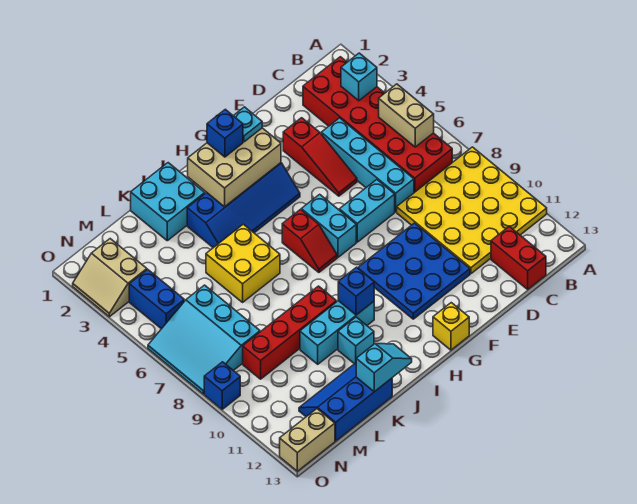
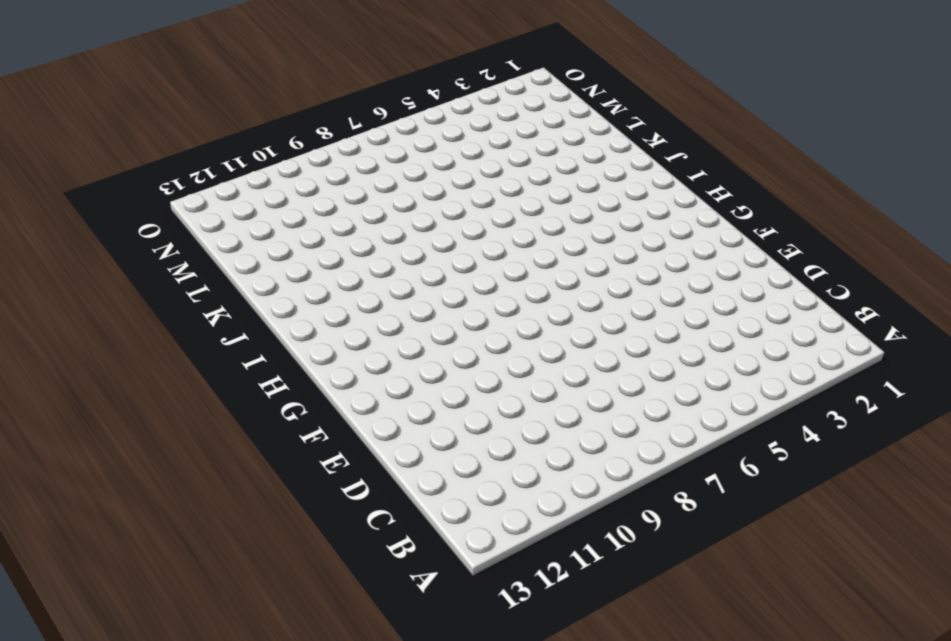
none -> yellow 4x4 plate [397,147,547,274]
none -> red 2x6 brick [303,57,452,193]
none -> red 1x2 brick [491,226,546,289]

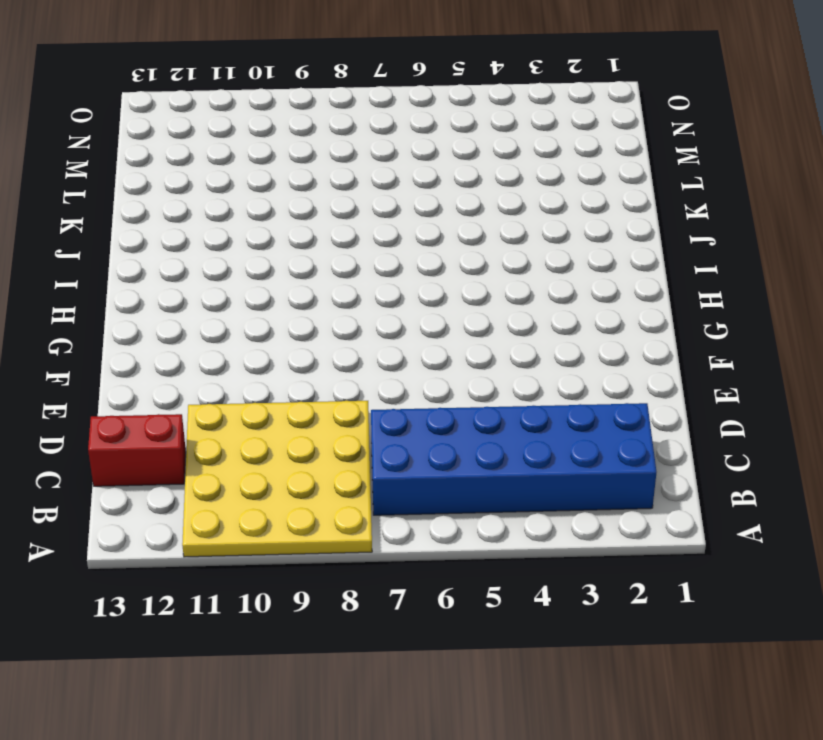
blue 2x6 brick [371,403,656,515] -> red 2x6 brick [303,57,452,193]
none -> cyan 1x4 brick [321,118,414,212]
none -> red 1x3 slope [283,118,357,196]
none -> cyan 1x2 brick [339,180,395,242]

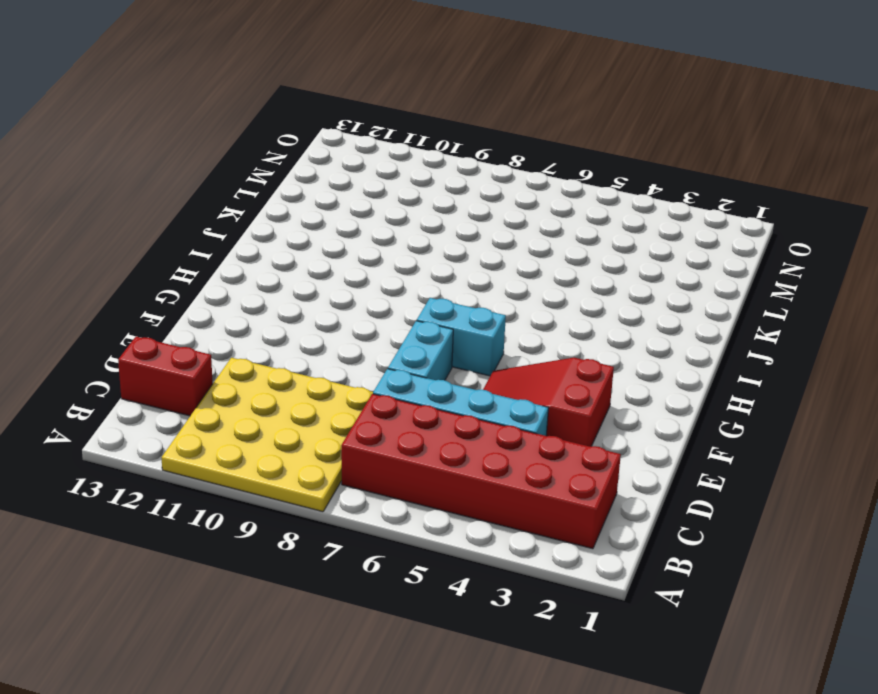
red 2x3 slope [483,358,614,447] -> red 1x3 slope [283,118,357,196]
none -> blue 3x3 plate [358,223,470,319]
none -> blue 2x4 slope [187,163,300,248]
none -> yellow 1x1 brick [433,303,469,350]

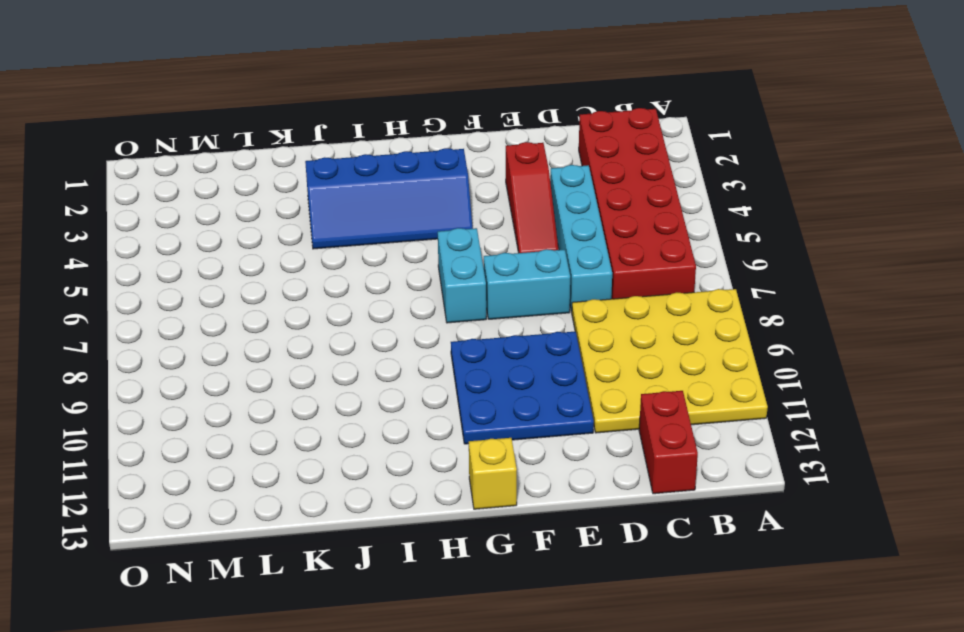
none -> red 1x2 slope [282,210,337,272]
none -> cyan 1x3 brick [300,301,374,364]
none -> cyan 2x2 brick [131,163,205,241]

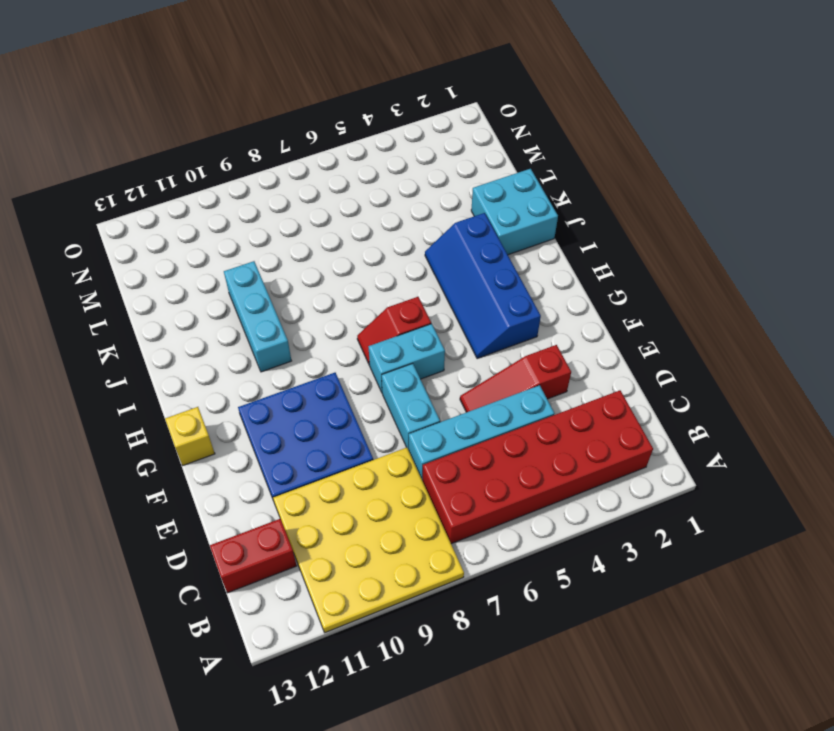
none -> yellow 2x2 brick [206,224,280,302]
none -> red 1x4 brick [243,286,336,379]
none -> cyan 1x1 brick [338,317,374,364]

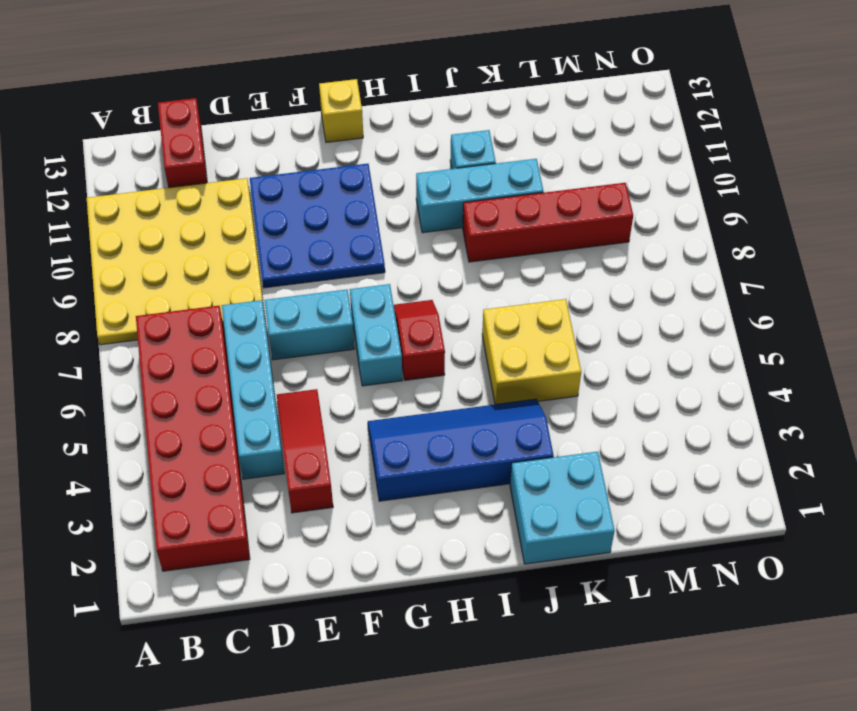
none -> blue 2x3 slope [299,363,392,441]
none -> cyan 3x3 slope [148,285,260,394]
none -> tan 2x2 slope [73,239,147,317]

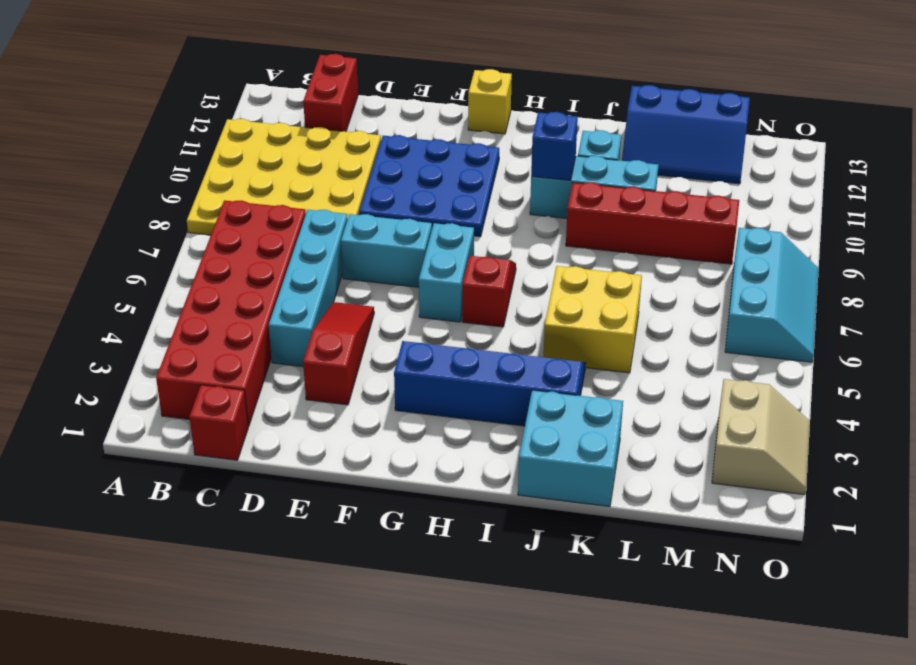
red 1x1 brick [189,385,248,460] -> none
cyan 2x3 slope [725,228,818,362] -> cyan 3x3 slope [148,285,260,394]
none -> blue 1x2 brick [129,269,184,329]
none -> tan 1x2 brick [280,409,335,471]
none -> blue 1x1 brick [204,362,240,409]

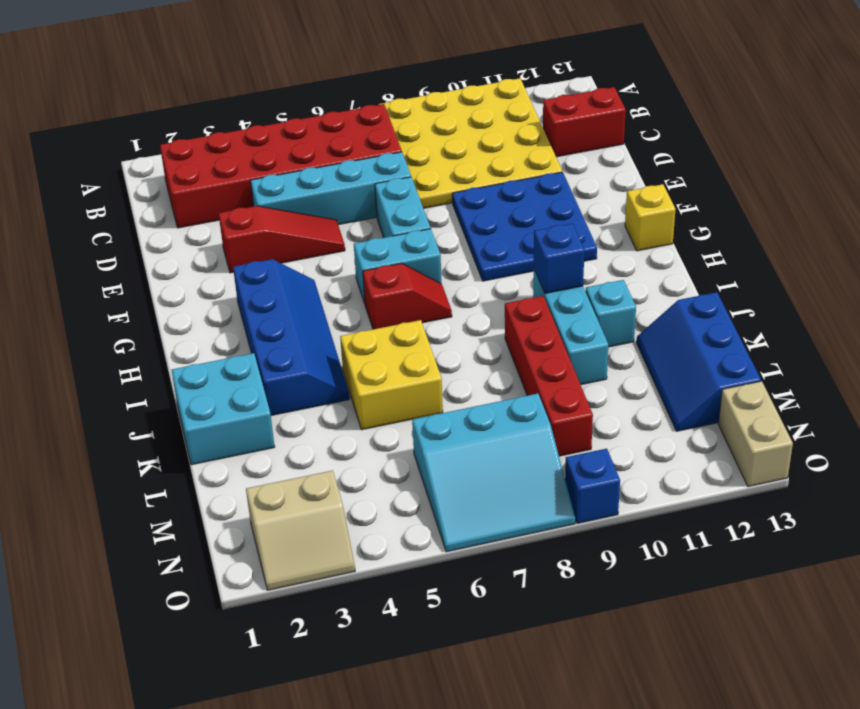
none -> blue 1x2 brick [129,269,184,329]
none -> cyan 1x1 brick [341,53,377,101]
none -> tan 1x2 brick [379,84,434,147]

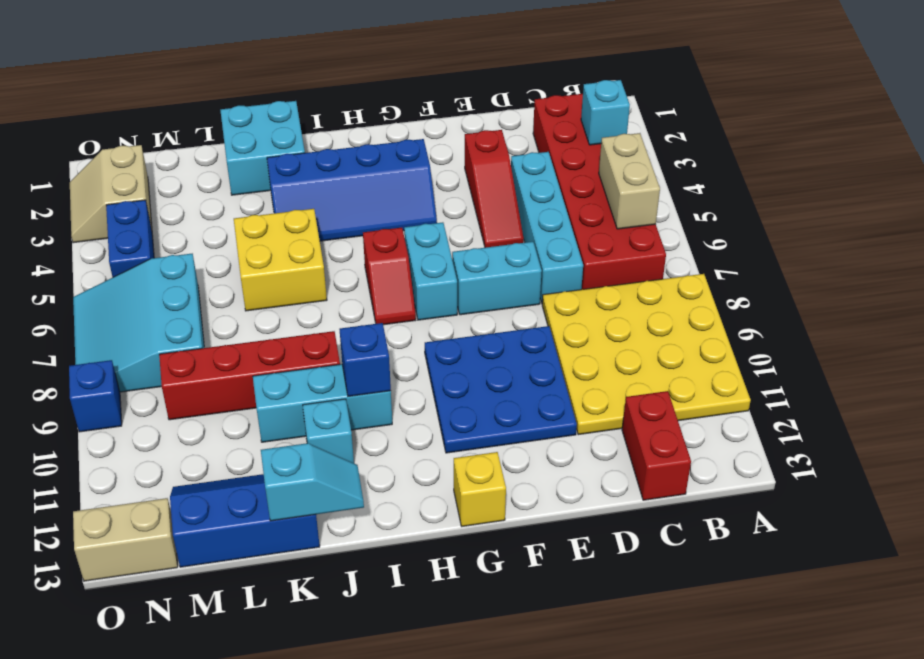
none -> tan 2x3 brick [188,128,281,207]
none -> cyan 1x1 plate [233,107,262,142]
none -> blue 1x1 brick [207,109,243,157]

